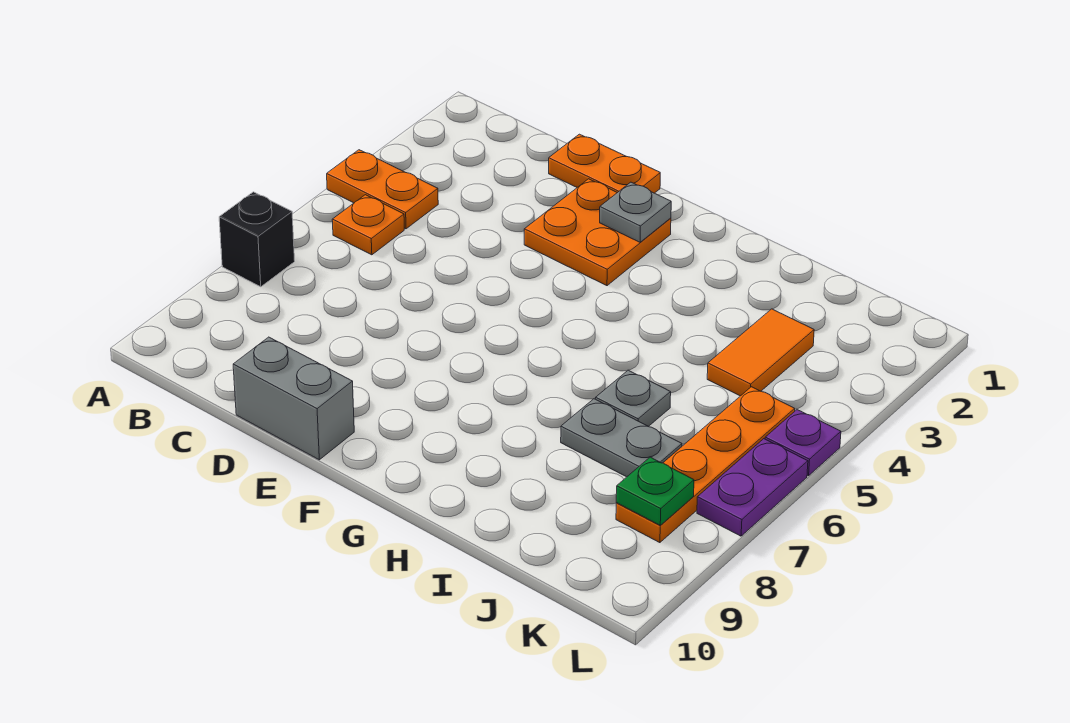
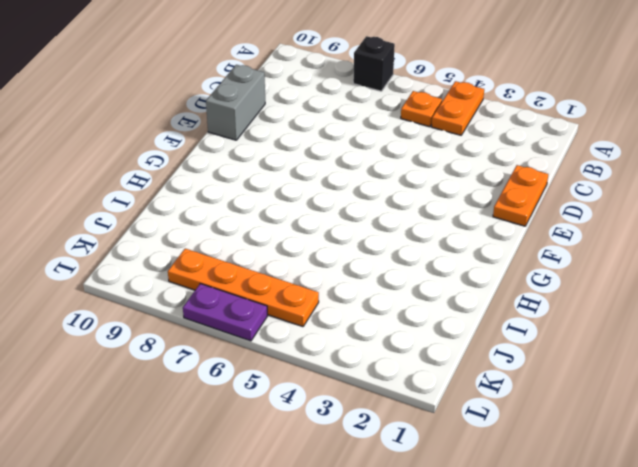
none -> orange 2x2 plate [524,179,671,286]
none -> grey 1x1 plate [596,370,671,426]
none -> grey 1x2 plate [561,399,682,477]

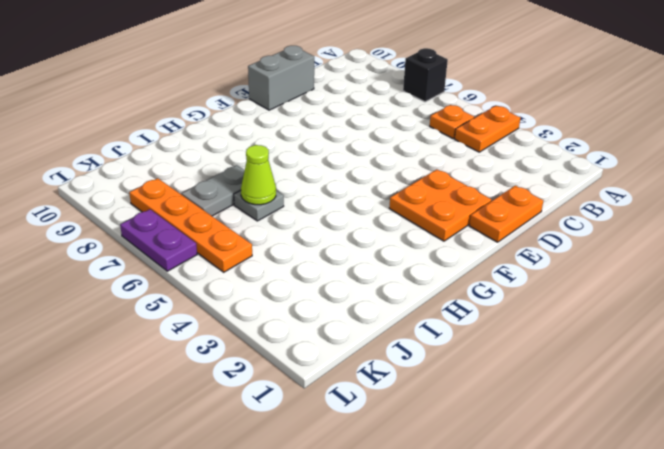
lime 1x1 cone [241,145,276,205] -> none
none -> orange 1x2 tile [707,309,814,396]
none -> purple 1x1 plate [765,410,841,476]
none -> grey 1x1 plate [600,182,671,242]

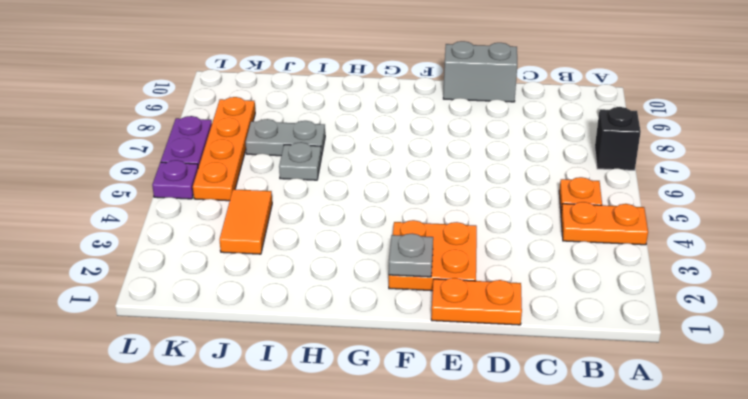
none -> green 1x1 plate [616,457,694,525]

